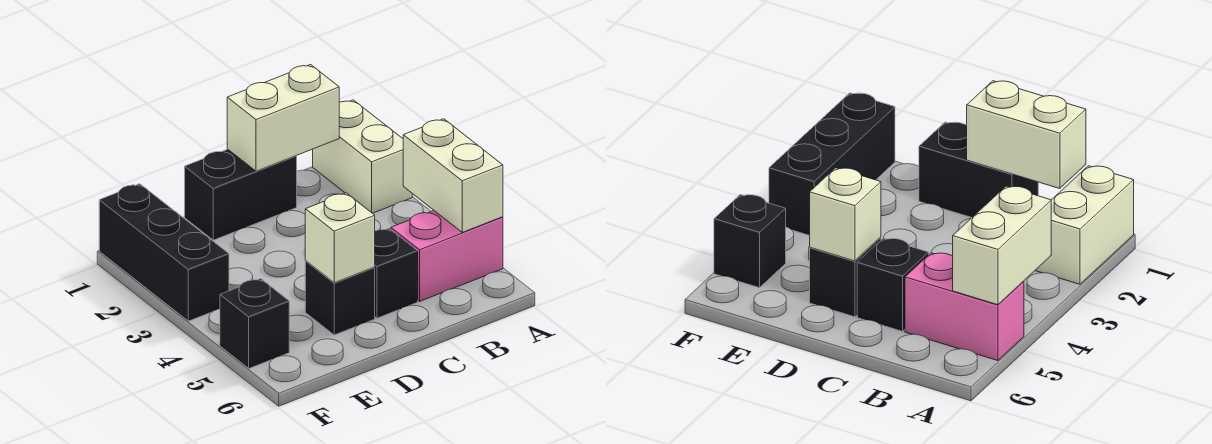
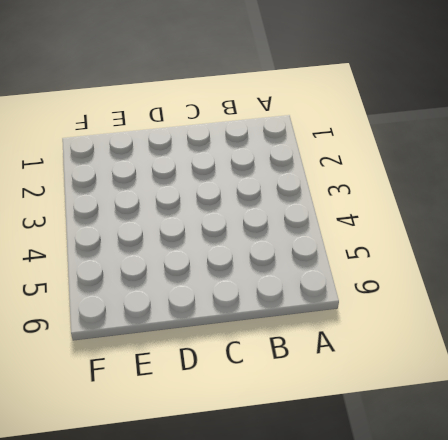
none -> white 1x2 brick [313,100,412,213]
none -> pink 1x2 brick [391,211,503,301]

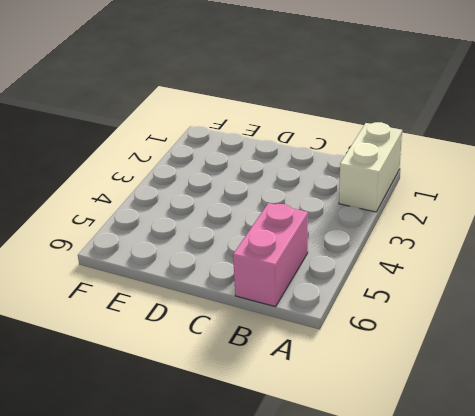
pink 1x2 brick [233,203,308,307] -> pink 1x2 brick turned to [391,211,503,301]
none -> black 1x2 brick [185,149,297,240]
none -> black 1x1 brick [374,228,418,318]

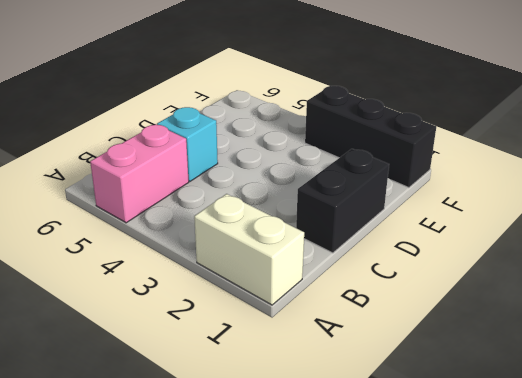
cyan 1x1 brick [157,107,218,181] -> black 1x1 brick [374,228,418,318]
none -> black 1x1 brick [305,261,375,335]
none -> black 1x1 brick [220,279,289,368]

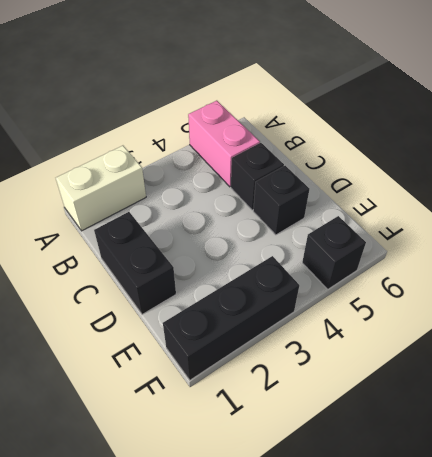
none -> white 1x2 brick [403,119,503,232]
none -> white 1x2 brick [227,65,339,171]

